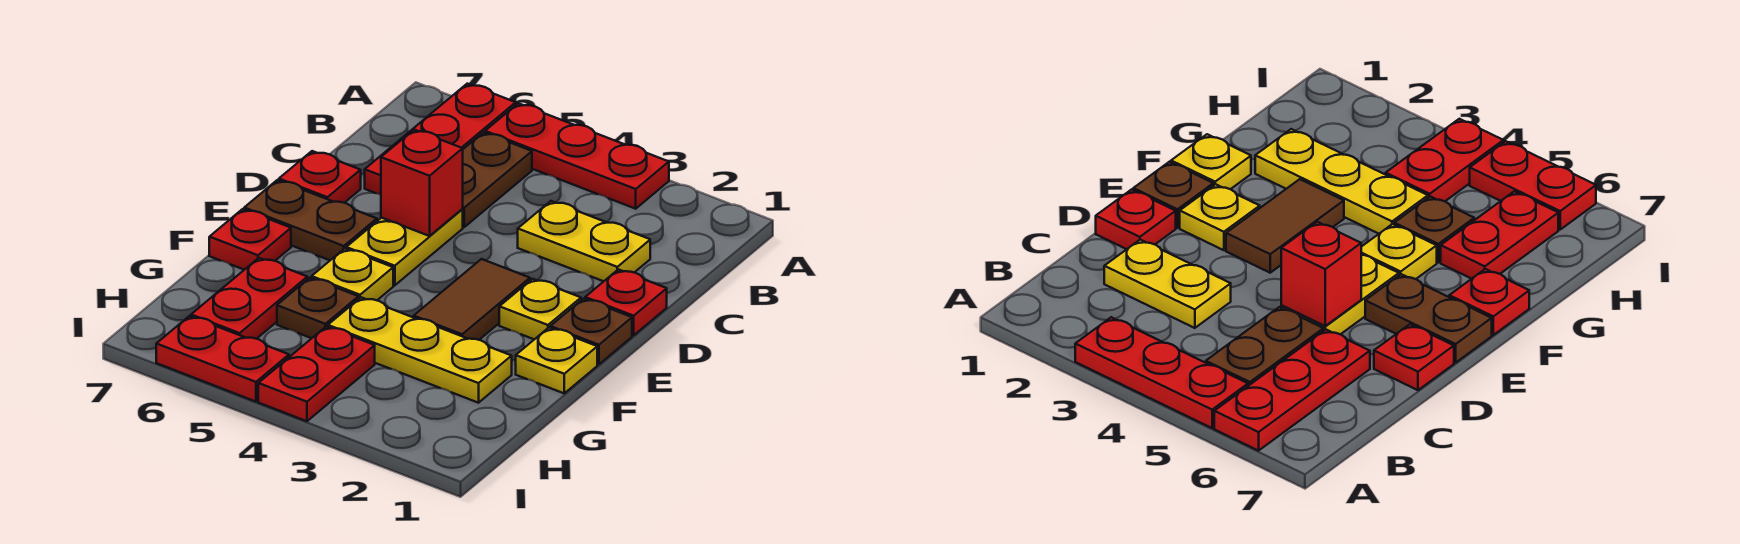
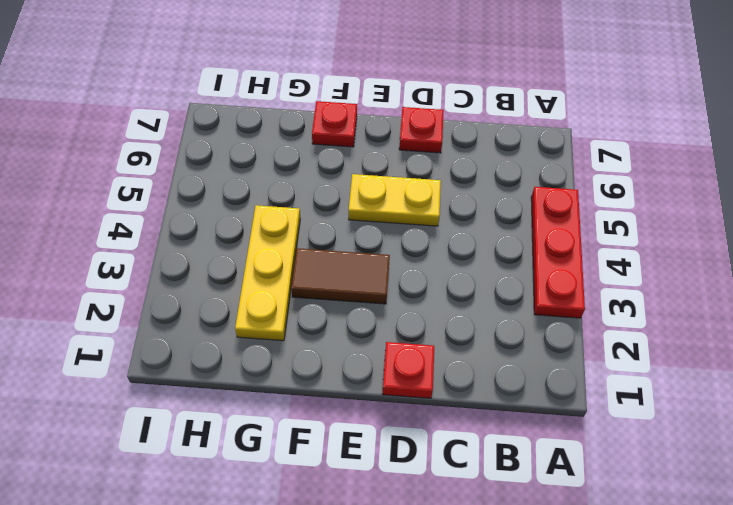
none -> red 1x3 plate [365,84,516,194]
none -> brown 1x2 plate [463,132,532,227]
none -> yellow 1x2 plate [518,201,650,281]

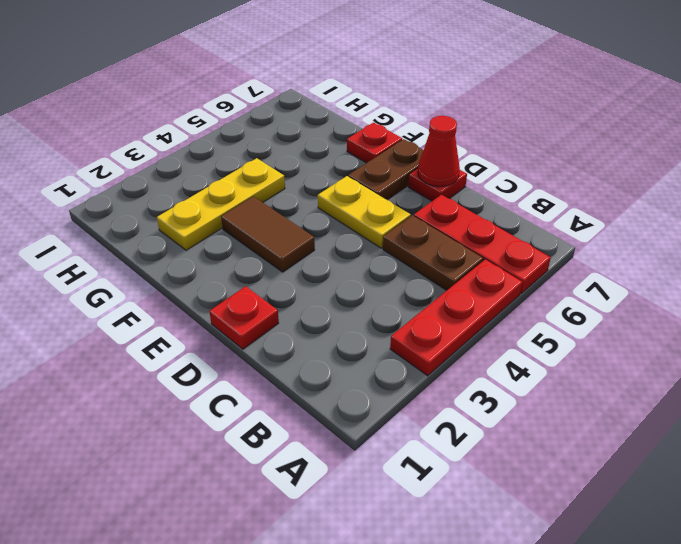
red 1x1 cone [418,116,460,187] -> none
none -> yellow 1x2 plate [518,201,650,281]
none -> brown 1x1 plate [550,299,632,364]
none -> yellow 1x1 plate [499,279,581,339]

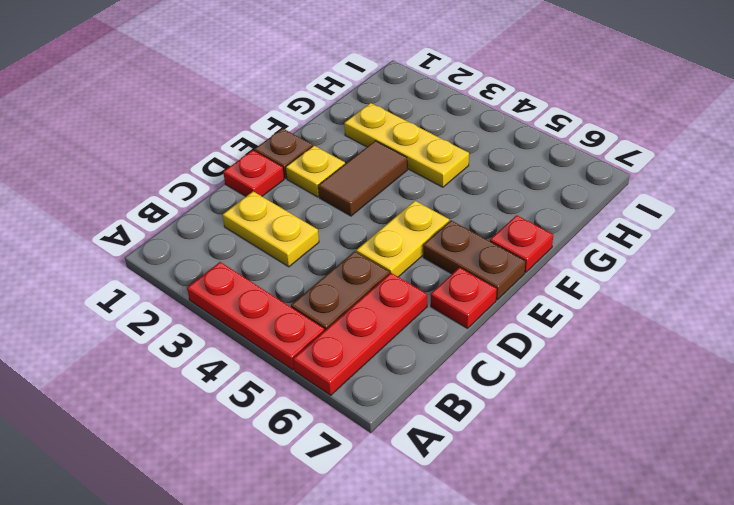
none -> yellow 1x1 plate [516,328,597,393]
none -> yellow 1x1 plate [312,249,393,300]
none -> brown 1x1 plate [277,278,358,338]

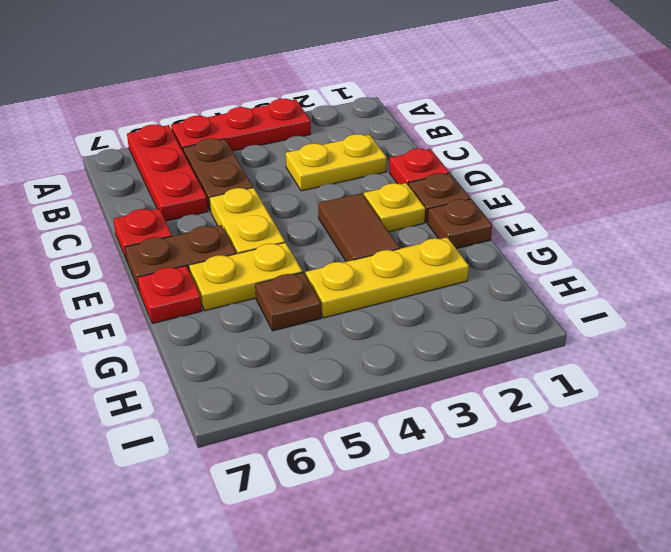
brown 1x1 plate [428,199,492,249] -> yellow 1x1 plate [516,328,597,393]
yellow 1x2 plate [189,242,302,311] -> yellow 1x1 plate [312,249,393,300]
none -> red 1x2 plate [191,258,307,339]
none -> red 1x2 plate [258,326,375,421]
none -> red 1x2 plate [156,316,289,402]

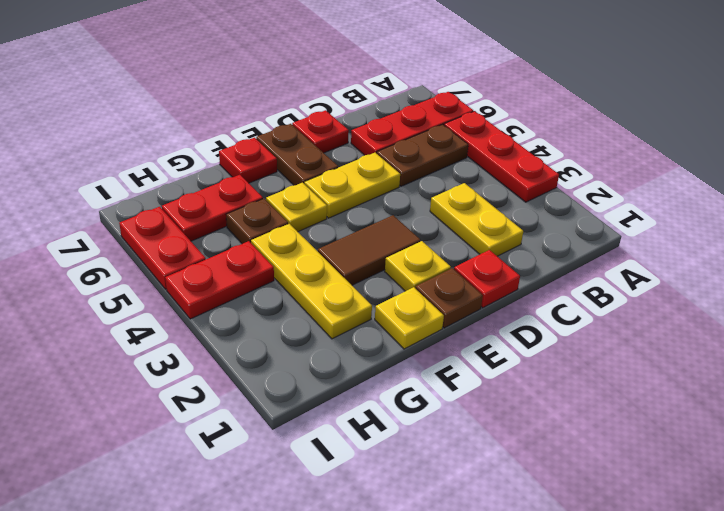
none -> red 1x1 brick [381,130,463,236]

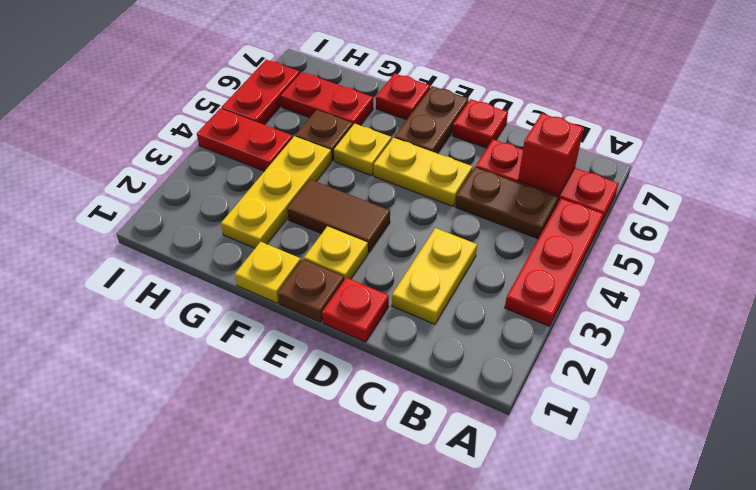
red 1x1 brick [518,113,584,195] -> red 1x1 brick moved to [381,130,463,236]

